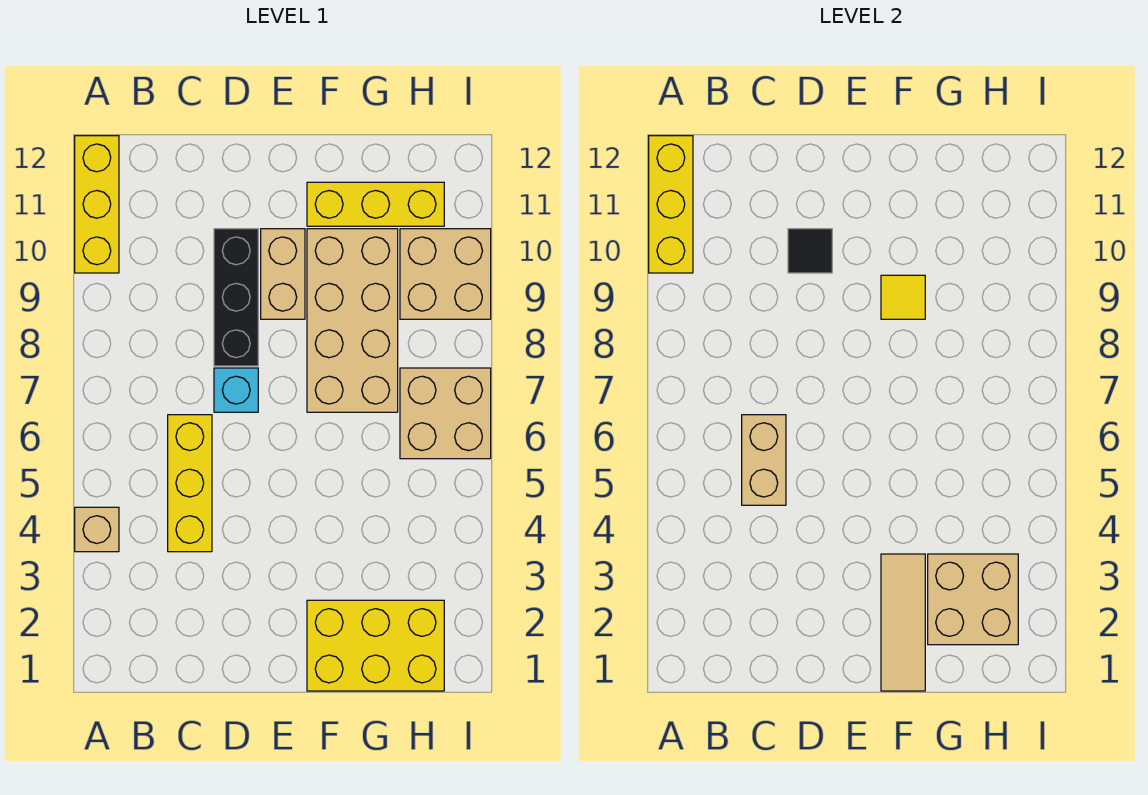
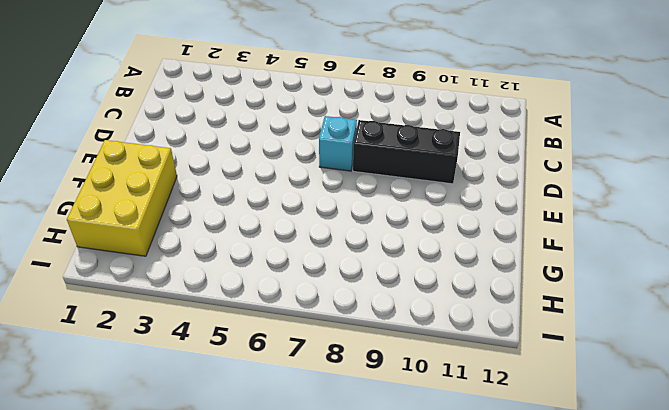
none -> tan 1x1 brick [75,507,119,552]
none -> yellow 1x3 brick [75,136,119,273]
none -> yellow 1x3 brick [168,415,212,552]

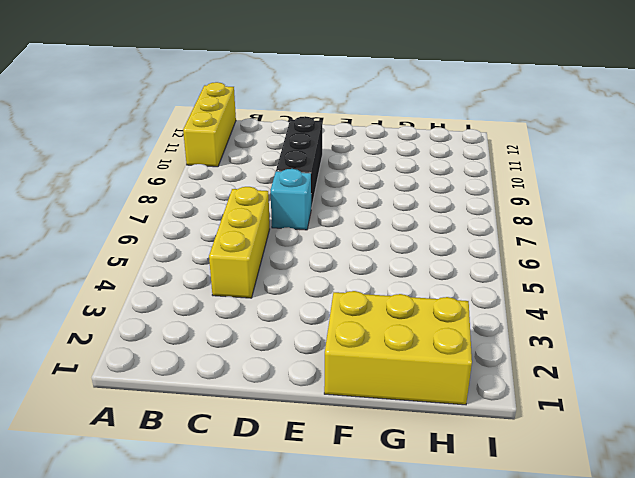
none -> tan 1x1 brick [75,507,119,552]
none -> tan 1x2 brick [261,229,305,319]
none -> tan 2x4 brick [307,229,398,412]

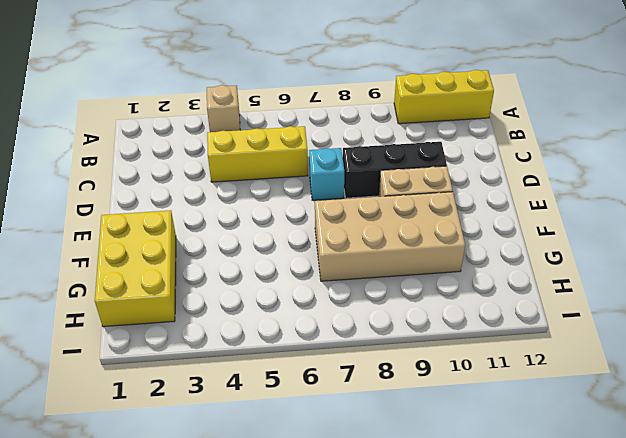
none -> yellow 1x3 brick [307,182,444,226]
none -> tan 2x2 brick [400,368,491,459]
none -> tan 2x2 brick [400,229,491,319]

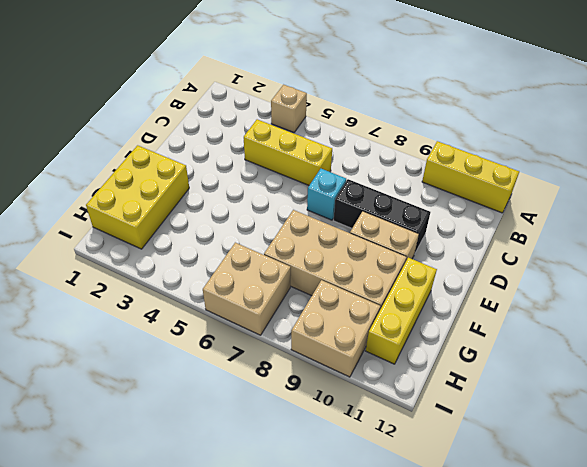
none -> yellow 1x3 brick [649,136,693,273]
none -> tan 1x2 brick [742,415,786,505]
none -> black 1x1 tile [788,229,832,273]

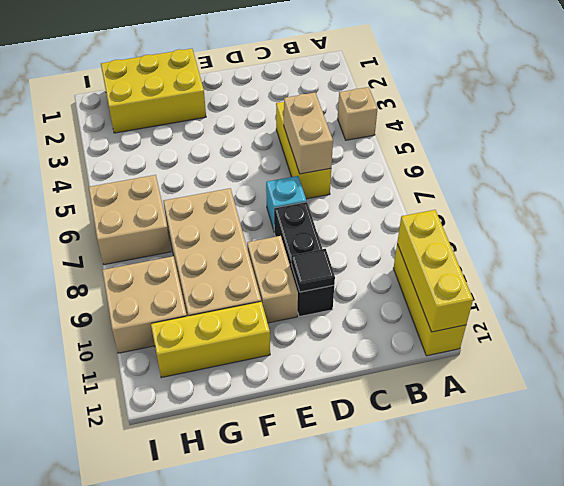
none -> tan 1x3 tile [881,554,925,691]
none -> yellow 1x1 tile [881,275,925,319]
none -> tan 2x2 brick [928,554,1018,645]

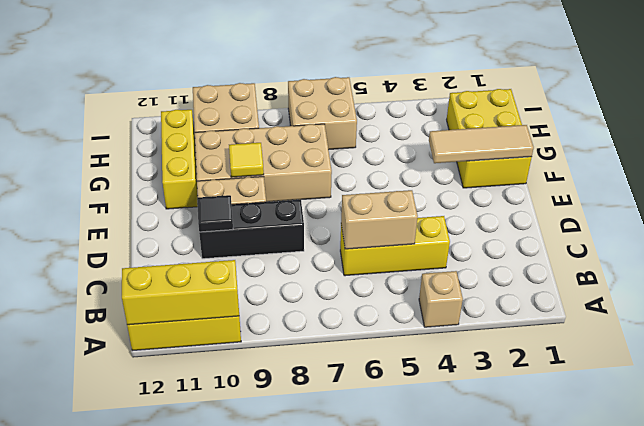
none -> cyan 1x1 brick [214,368,258,412]
none -> tan 2x2 brick [928,554,1018,645]

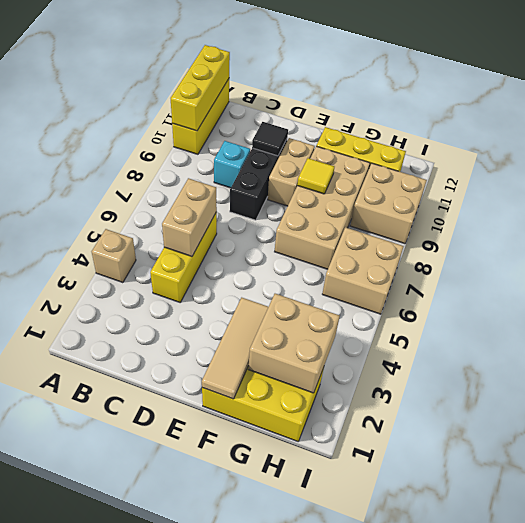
cyan 1x1 brick [214,141,250,188] -> cyan 1x1 brick moved to [214,368,258,412]

